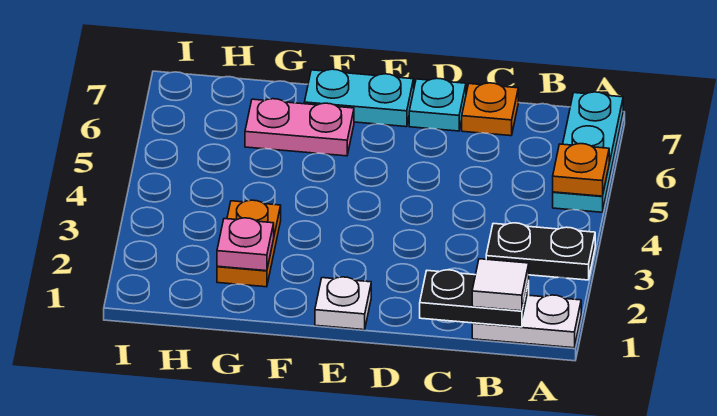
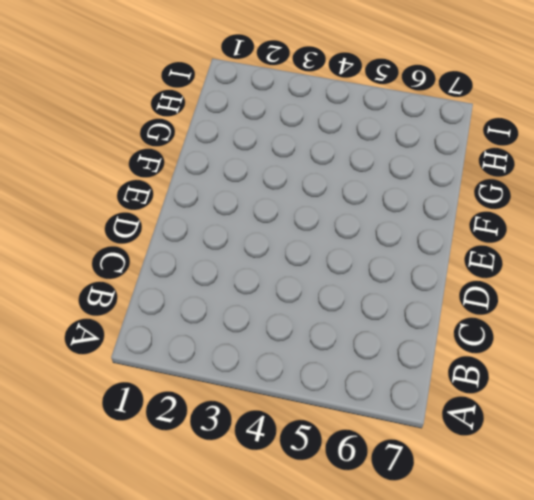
none -> white 1x2 plate [472,295,581,348]
none -> black 1x2 plate [486,223,595,280]
none -> cyan 1x3 plate [553,92,623,212]

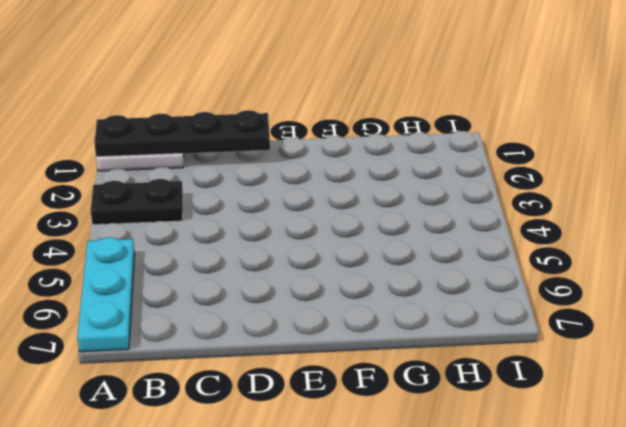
black 1x4 plate [94,110,270,157] -> black 1x2 plate [420,270,529,327]
none -> orange 1x1 plate [462,83,518,136]
none -> cyan 1x1 plate [409,78,466,131]
none -> white 1x1 plate [315,277,371,330]

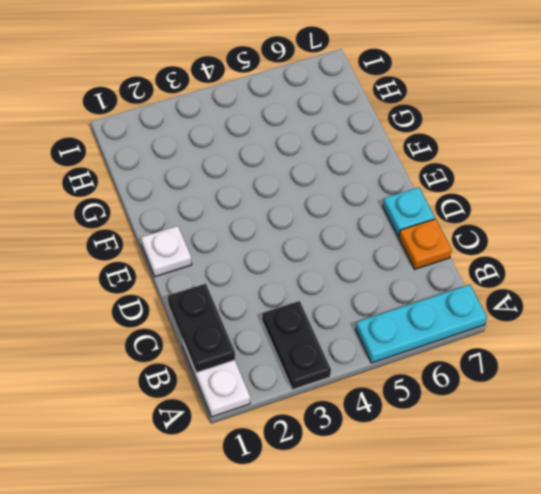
none -> cyan 1x2 plate [304,69,414,127]
none -> pink 1x2 plate [245,99,354,156]
none -> orange 1x2 plate [217,200,281,287]

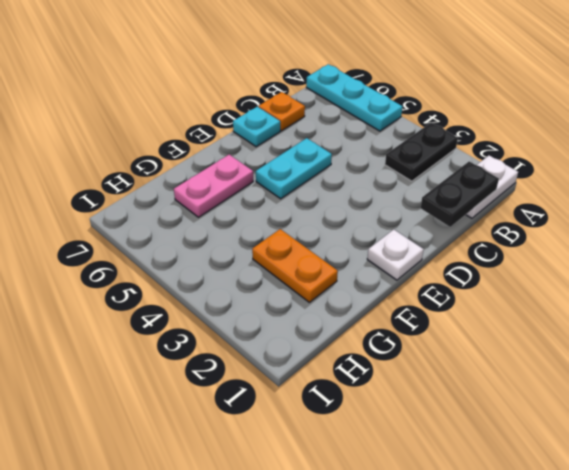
cyan 1x2 plate [256,138,332,199] -> cyan 1x2 plate moved to [304,69,414,127]
none -> orange 1x1 plate [553,144,609,196]
none -> pink 1x1 plate [217,218,274,271]
none -> white 1x1 tile [472,259,529,311]

